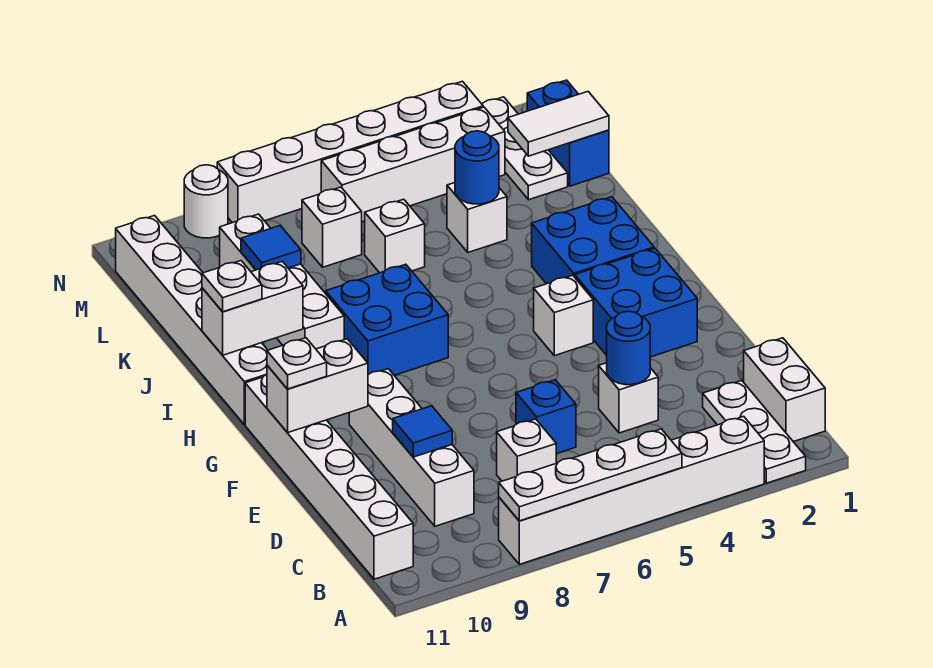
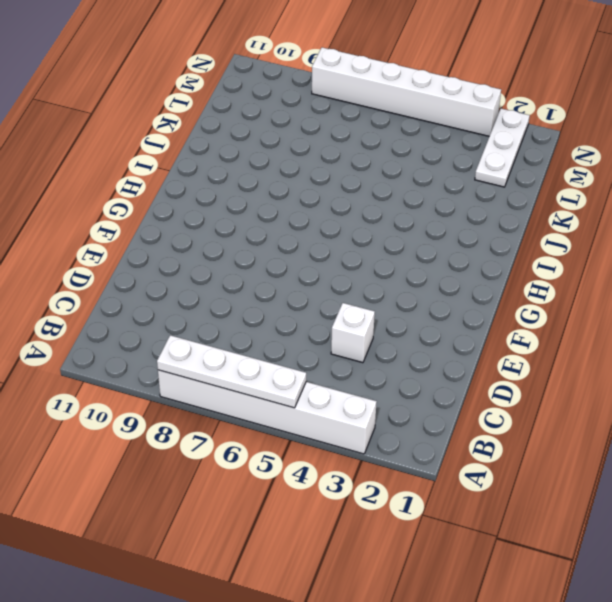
none -> white 1x3 plate [703,380,806,483]
none -> white 1x2 brick [744,338,825,442]
none -> white 1x6 brick [245,374,413,579]
none -> white 1x1 brick [497,419,556,481]

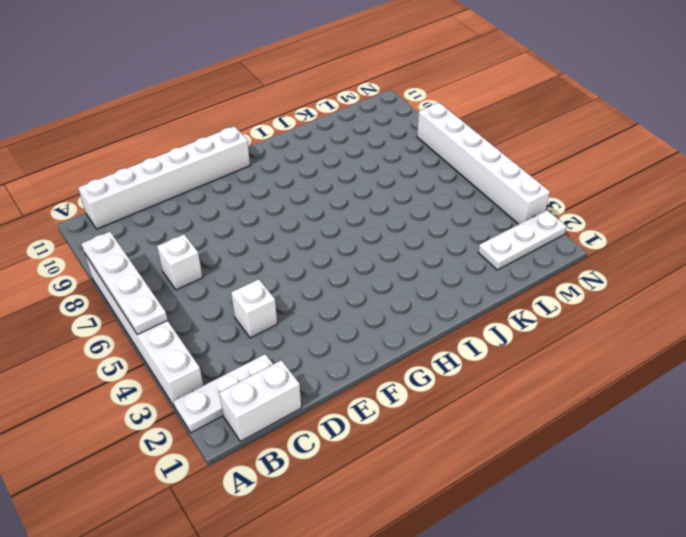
none -> white 1x4 brick [349,369,474,526]
none -> blue 1x1 brick [516,380,576,454]
none -> blue 2x2 brick [575,248,697,357]
none -> white 1x1 brick [534,275,593,356]

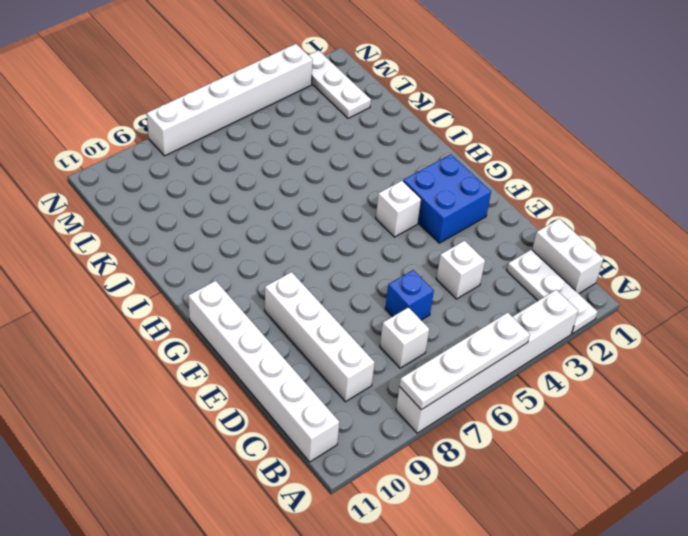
none -> blue 2x2 brick [532,197,654,284]
none -> blue 2x2 brick [326,264,448,375]
none -> white 1x6 brick [116,216,267,425]
none -> white 1x4 brick [220,214,344,349]

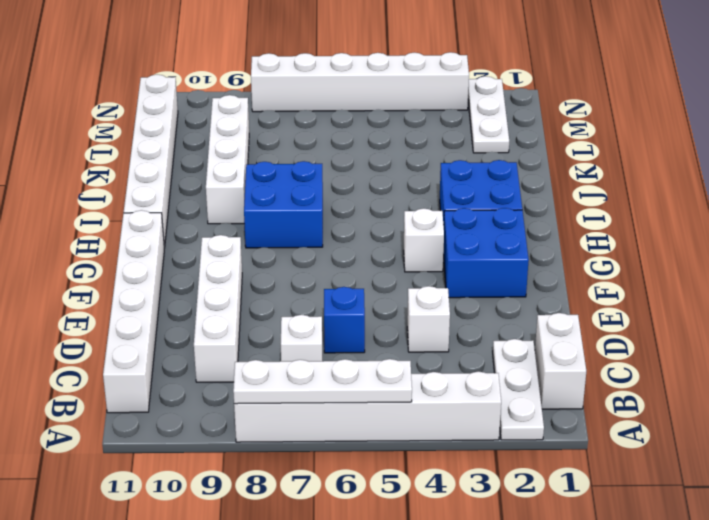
none -> white 1x1 brick [447,183,507,252]
none -> white 1x1 brick [365,199,425,273]
none -> blue 1x2 brick [527,80,609,186]
none -> white 1x1 brick [302,187,362,267]

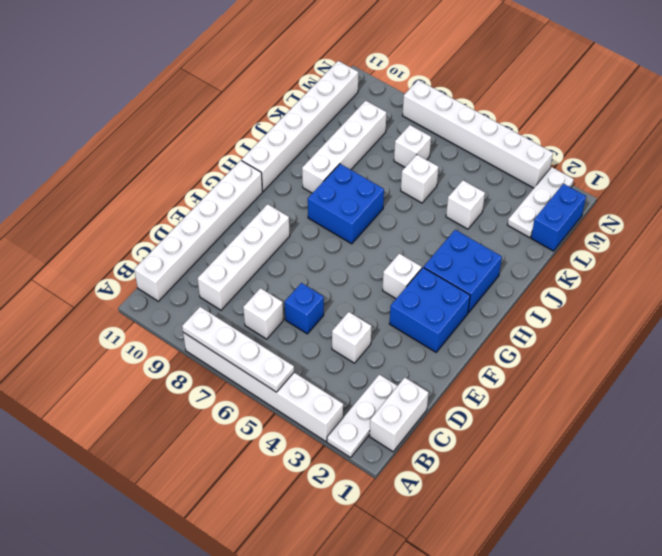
none -> white 1x4 brick [321,107,505,222]
none -> white 1x1 round brick [184,165,228,238]
none -> blue 1x1 round brick [607,311,650,385]
none -> blue 1x1 tile [393,406,452,457]

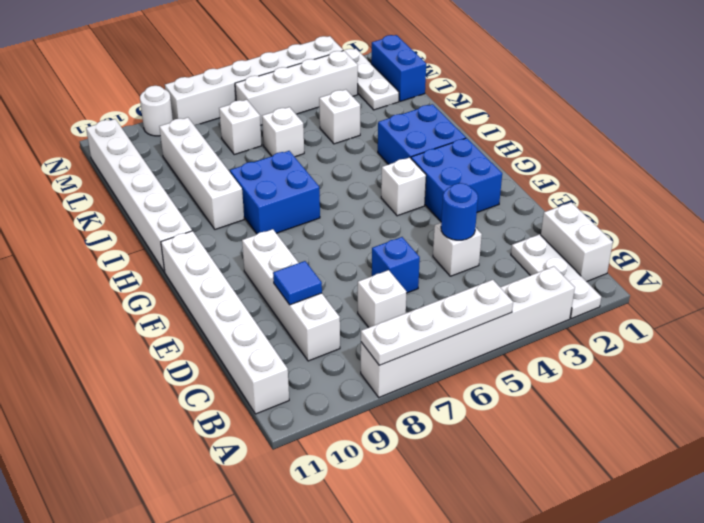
none -> white 1x2 brick [267,339,368,433]
none -> white 1x2 brick [202,262,303,355]
none -> blue 1x1 round brick [455,131,499,204]
none -> blue 1x1 tile [241,226,301,270]

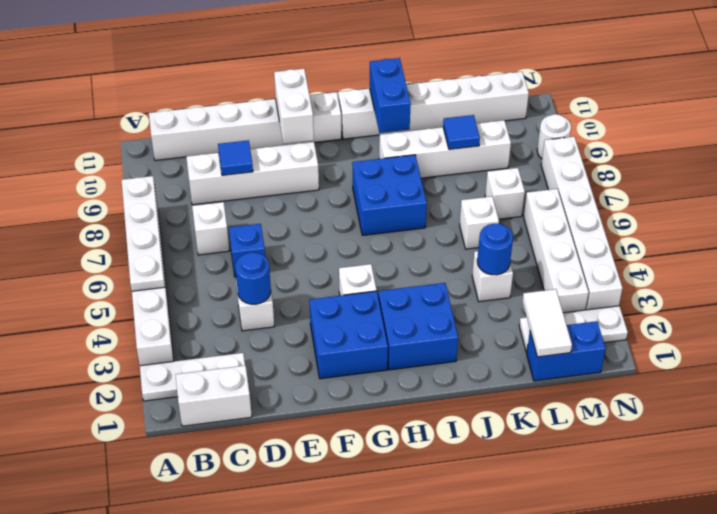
blue 1x2 brick [370,58,411,133] -> white 1x2 brick [202,262,303,355]
none -> white 1x1 plate [267,338,327,389]
none -> white 1x1 plate [202,261,262,312]

